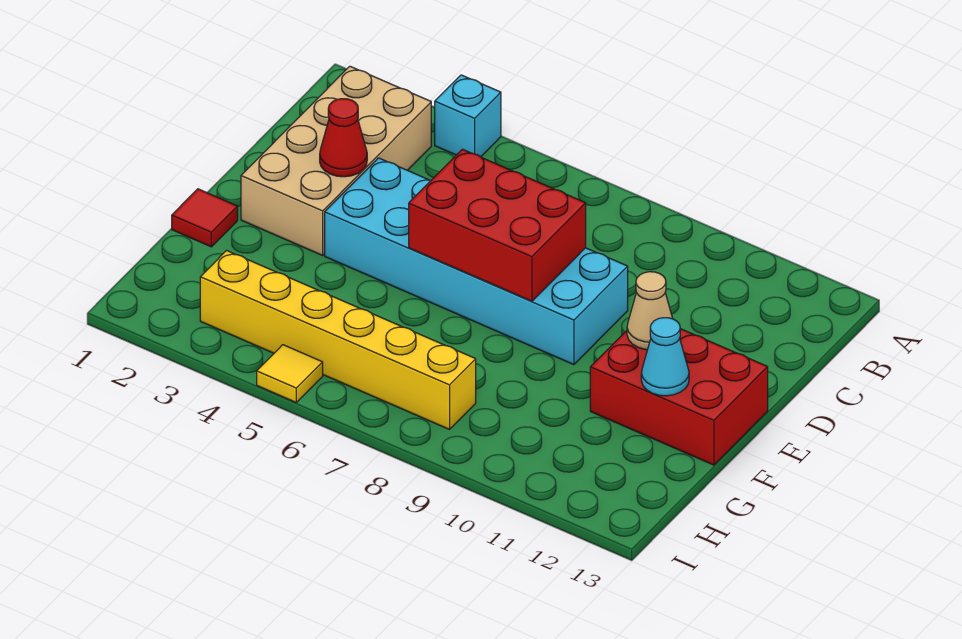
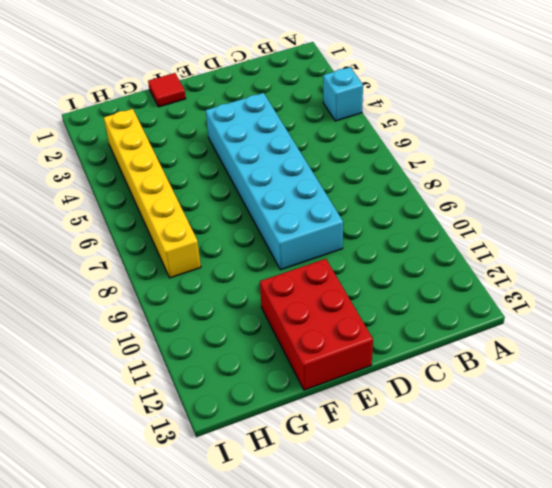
none -> tan 2x4 brick [241,66,431,255]
none -> yellow 1x1 tile [257,345,323,402]

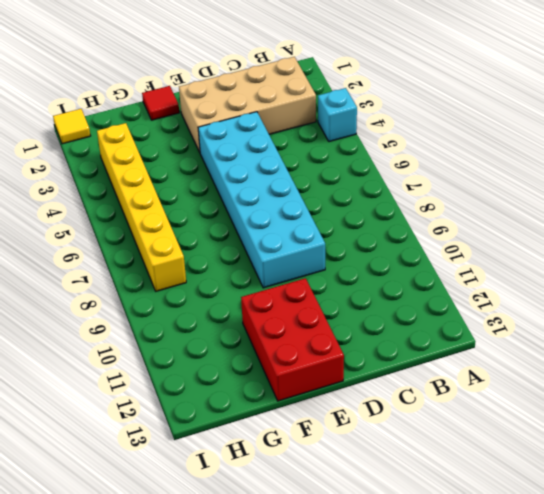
yellow 1x1 tile [53,109,90,144] -> yellow 1x1 tile moved to [257,345,323,402]
none -> red 1x1 cone [320,99,367,177]
none -> red 2x3 brick [409,149,586,301]

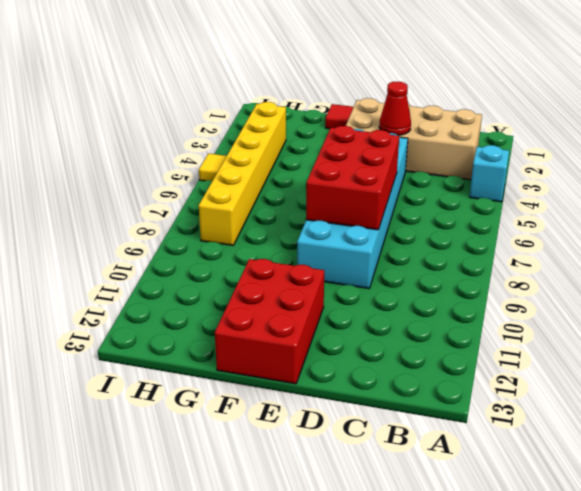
none -> tan 1x1 cone [627,272,673,350]
none -> cyan 1x1 cone [641,318,689,396]

